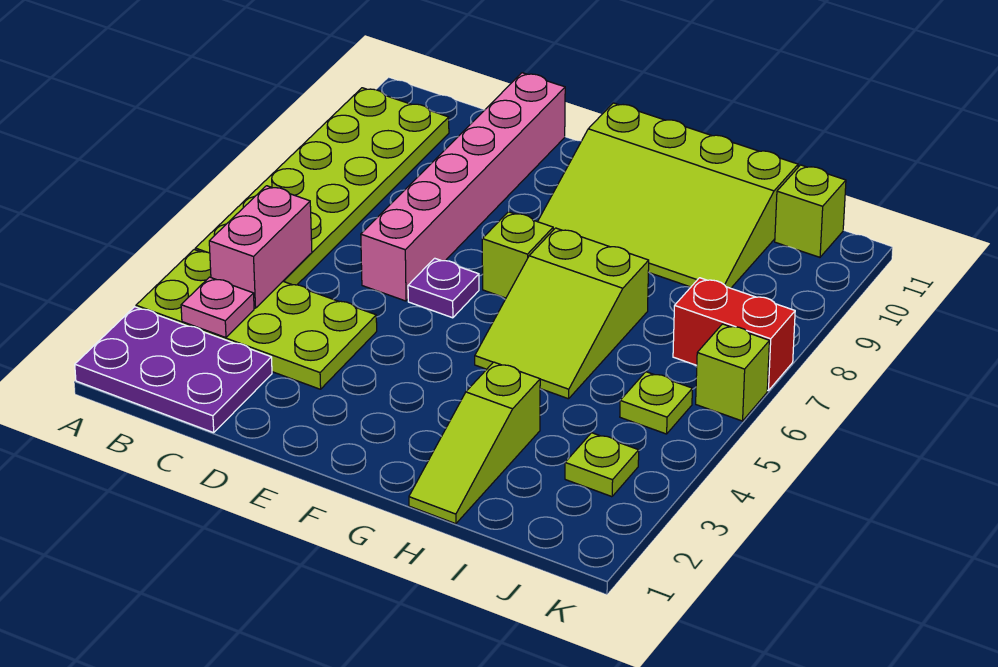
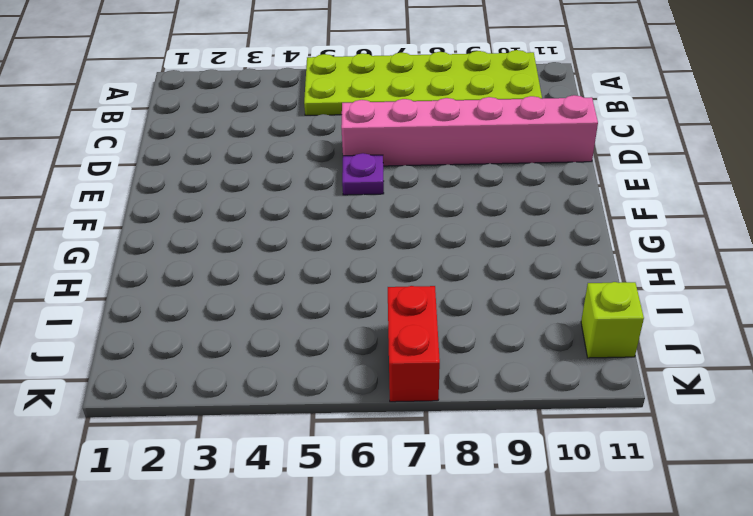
none -> purple 2x3 plate [75,307,272,433]
none -> lime 2x4 plate [136,250,377,389]
none -> lime 1x1 brick [482,212,553,298]

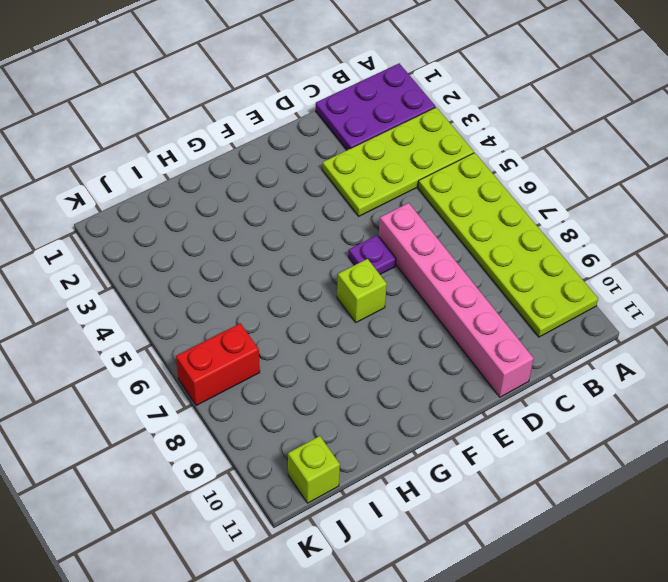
none -> lime 3x4 slope [538,103,798,288]
none -> lime 2x3 slope [475,228,649,399]
none -> lime 1x3 slope [409,362,540,524]

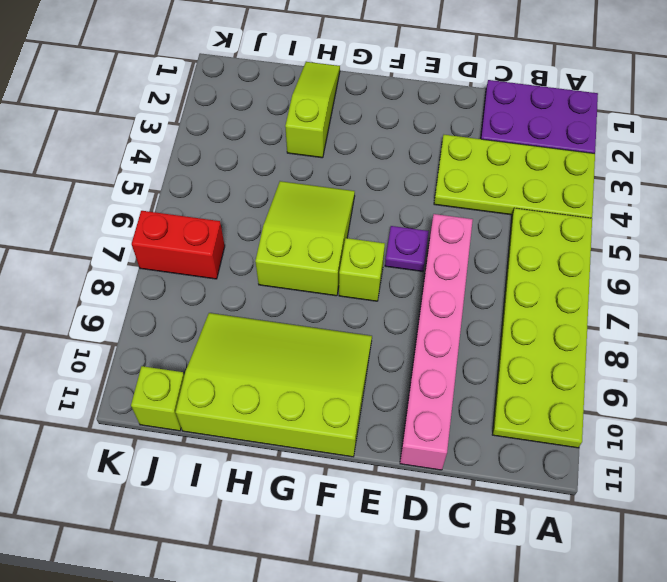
none -> lime 1x1 plate [565,433,639,497]
none -> lime 1x1 plate [620,372,692,434]
none -> lime 1x1 brick [696,324,769,421]

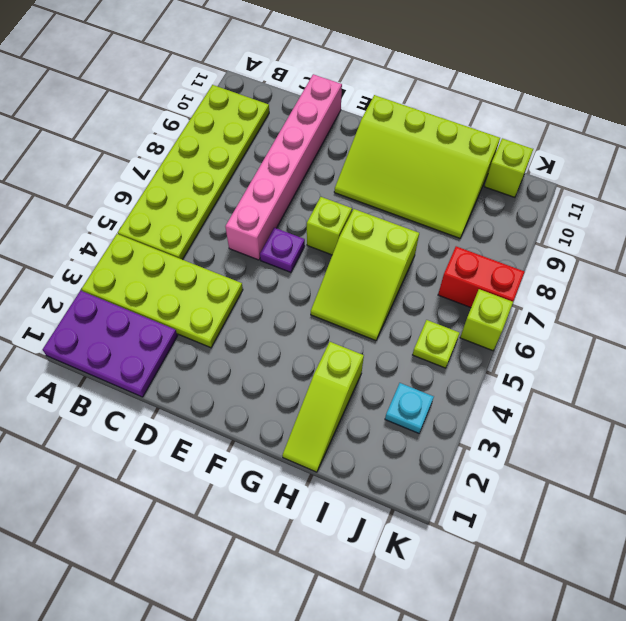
cyan 1x1 plate [385,383,434,433] -> lime 1x1 plate [565,433,639,497]
none -> pink 1x1 plate [181,277,254,338]
none -> pink 1x2 brick [209,186,312,308]

